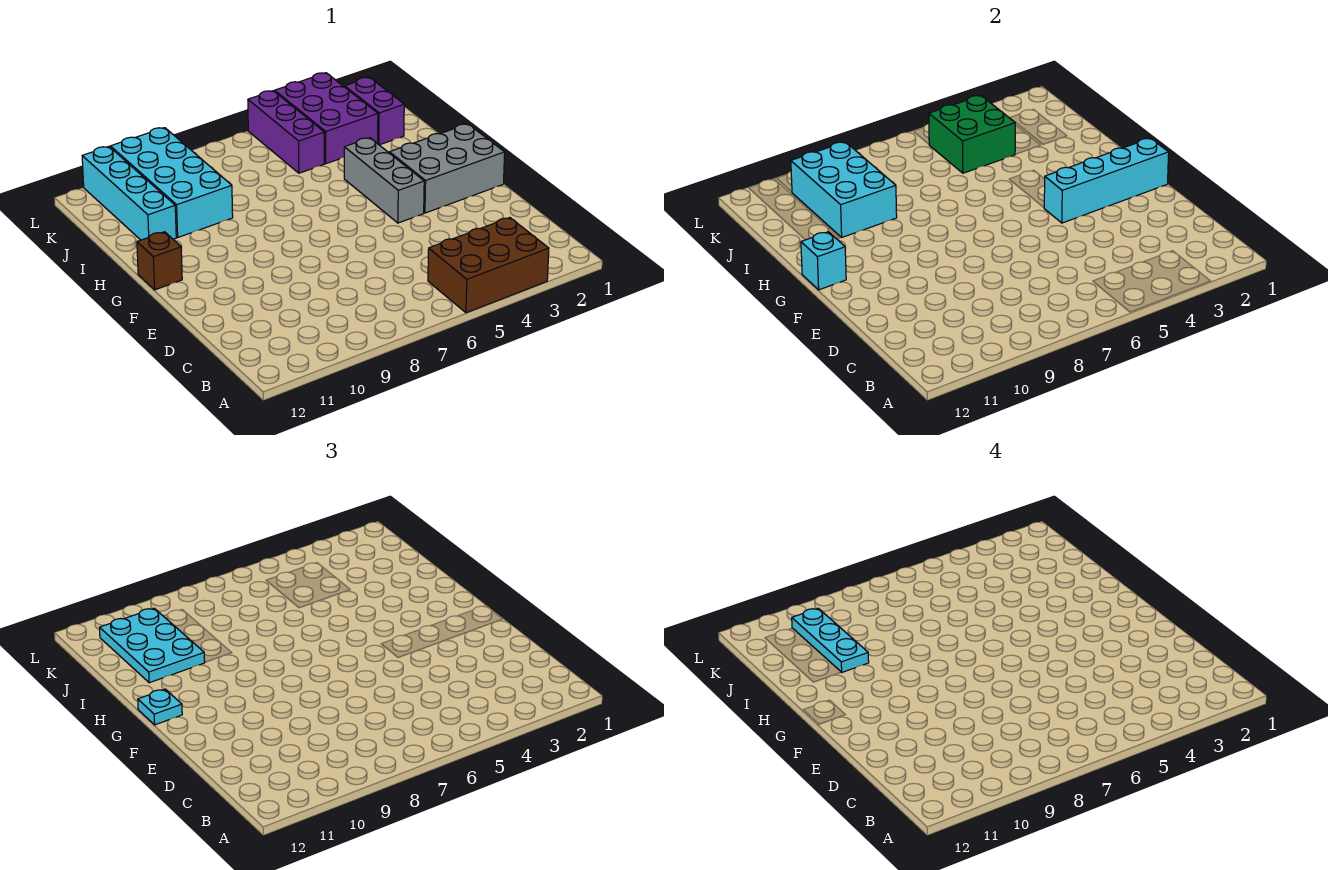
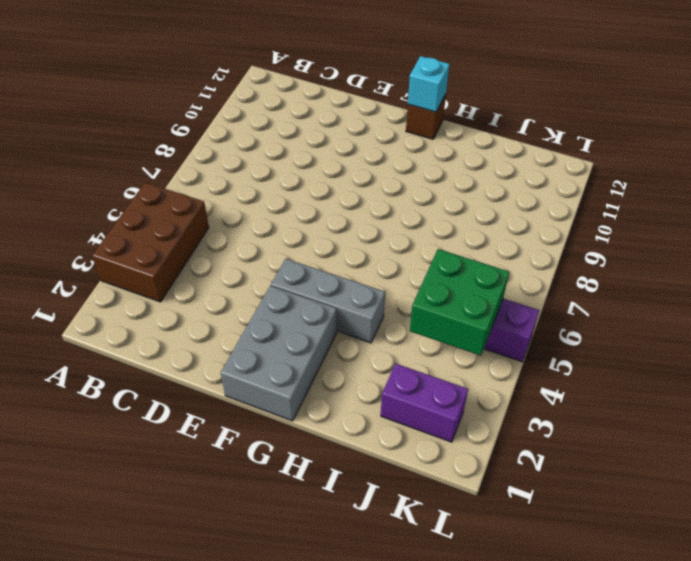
none -> cyan 2x4 brick [110,128,233,237]
none -> cyan 1x4 brick [82,147,176,240]
none -> purple 2x3 brick [275,73,378,164]

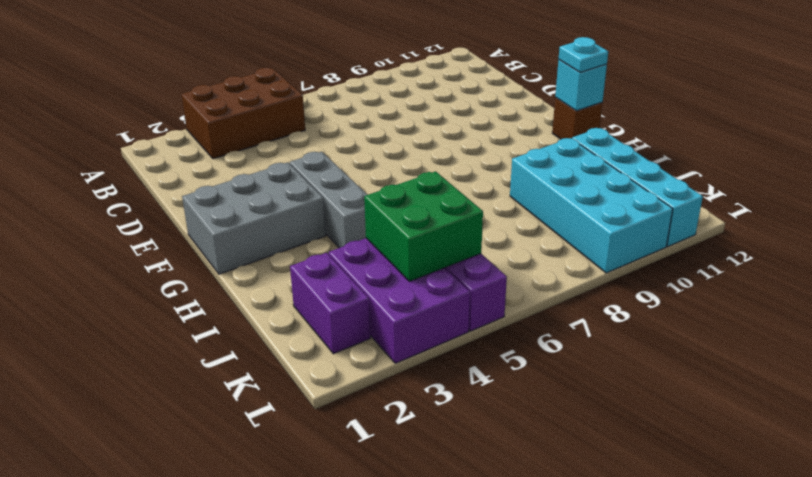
none -> cyan 1x4 brick [1044,138,1169,223]
none -> cyan 2x3 brick [791,142,897,237]
none -> cyan 2x3 plate [100,608,205,683]

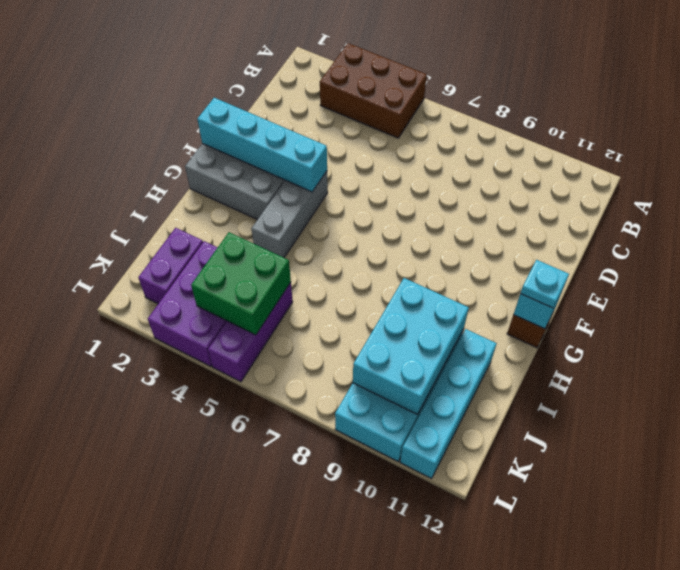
none -> cyan 2x3 plate [100,608,205,683]
none -> cyan 1x3 plate [792,608,869,672]

